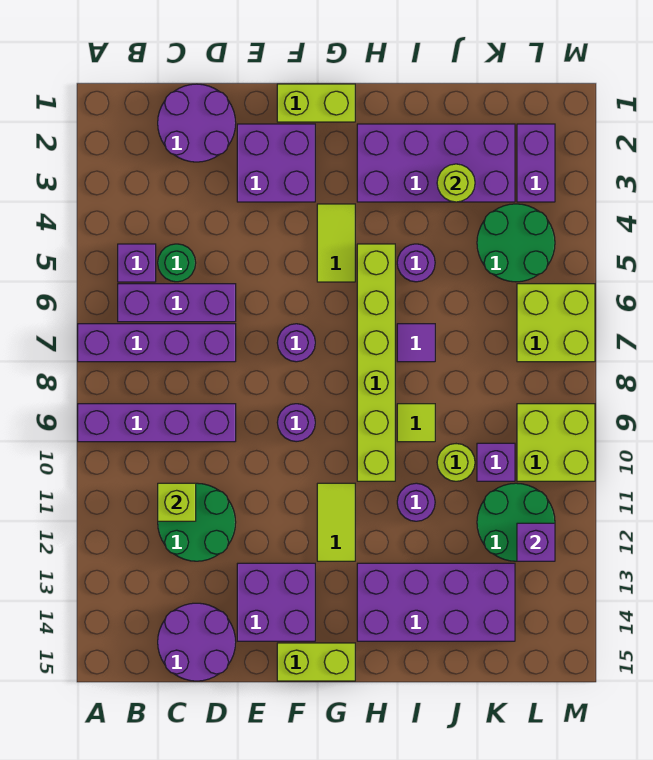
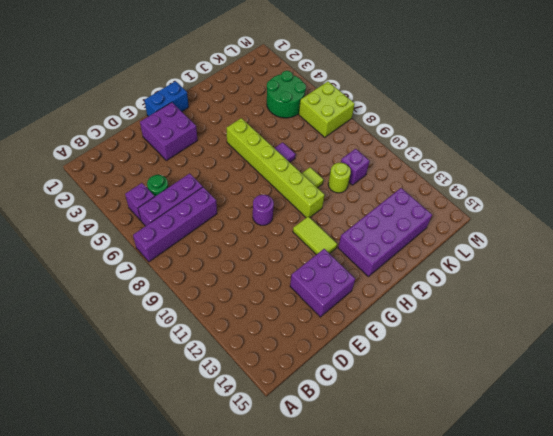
blue 1x2 brick [144,81,189,116] -> lime 1x2 brick [277,84,355,122]
none -> purple 1x4 brick [78,404,236,442]
none -> purple 2x2 round brick [158,84,236,162]
none -> green 2x2 round brick [158,483,236,561]
none -> purple 2x2 round brick [158,603,236,681]

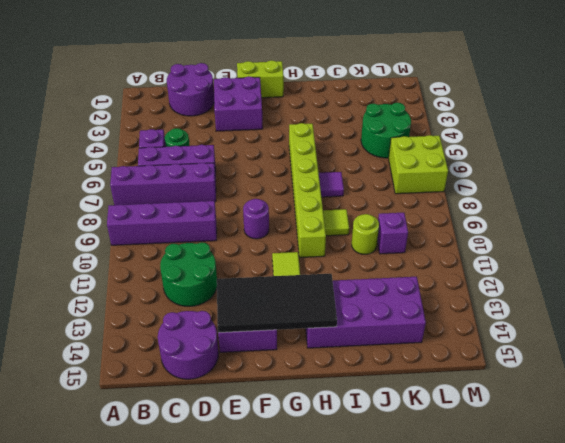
black 2x4 tile [217,274,337,333] -> none
none -> purple 1x1 round brick [277,324,315,362]
none -> lime 1x2 brick [277,643,355,681]
none -> lime 1x2 tile [317,204,355,282]
none -> purple 2x4 brick [357,124,515,202]

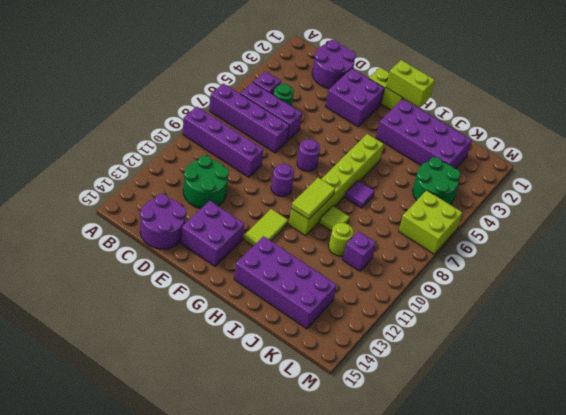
lime 1x2 brick [386,60,435,108] -> lime 1x2 brick moved to [277,643,355,681]
lime 1x2 tile [291,178,335,219] -> lime 1x2 tile moved to [317,204,355,282]
none -> purple 1x1 round brick [397,244,435,282]
none -> purple 1x1 round brick [397,483,435,521]
none -> green 2x2 round brick [477,483,555,561]
none -> purple 1x2 brick [517,124,555,202]

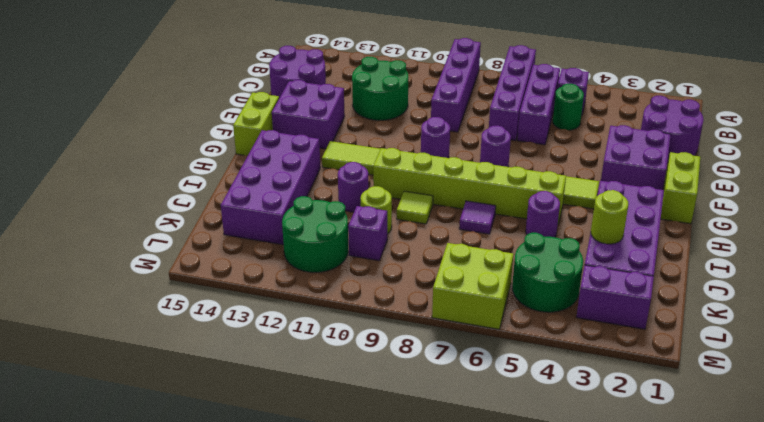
none -> lime 2x2 brick [517,404,595,481]
none -> lime 1x1 brick [158,483,196,521]
none -> purple 1x1 brick [517,523,555,561]

